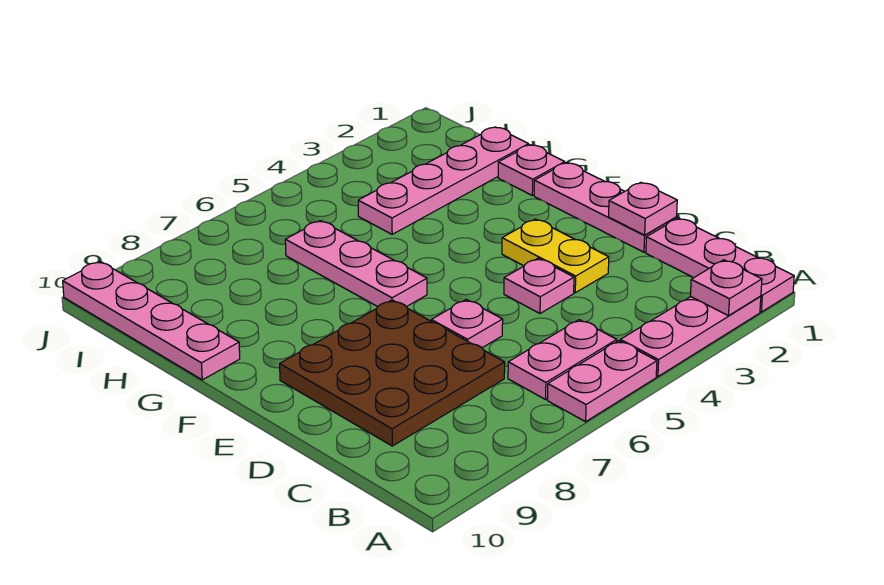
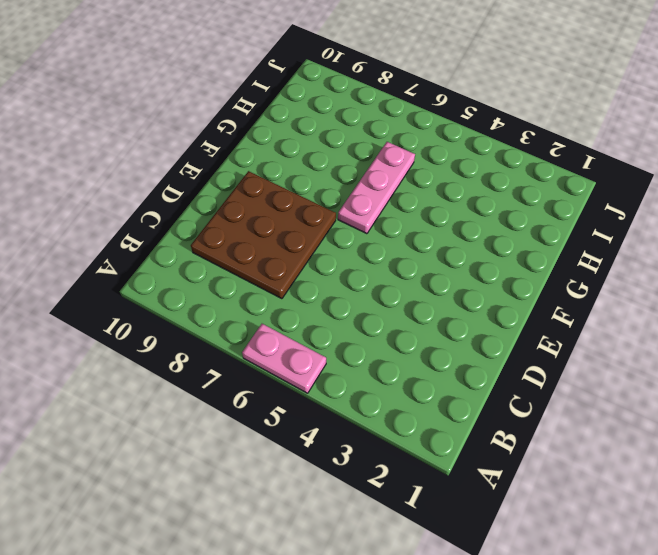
none -> pink 1x3 plate [646,218,794,312]
none -> pink 1x3 plate [620,296,761,377]
none -> pink 1x2 plate [508,320,617,399]

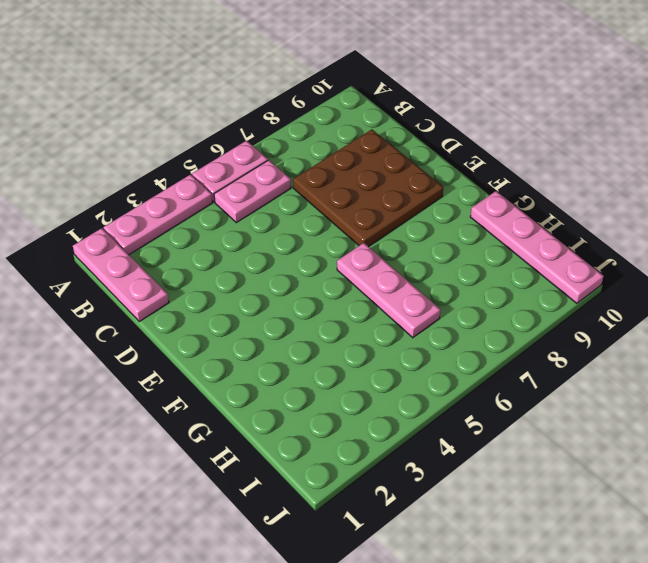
none -> pink 1x3 plate [534,163,677,252]
none -> yellow 1x2 plate [502,219,609,293]
none -> pink 1x1 plate [504,258,574,313]

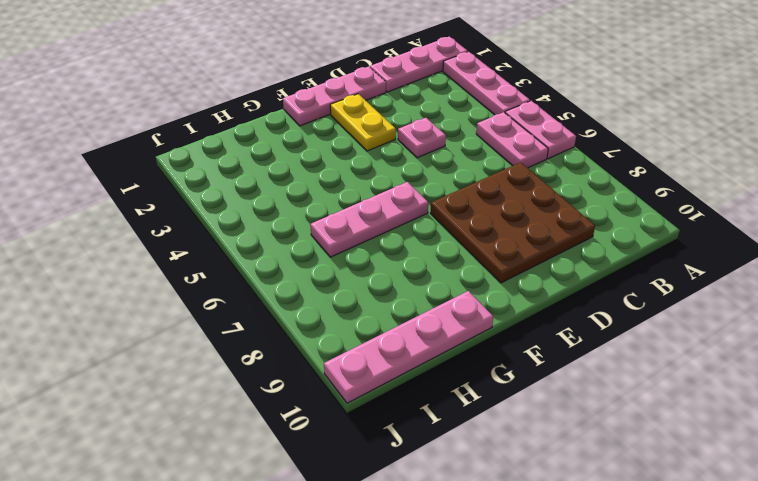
yellow 1x2 plate [330,94,396,151] -> yellow 1x2 plate turned to [502,219,609,293]
none -> pink 1x1 plate [431,299,503,348]
none -> pink 1x1 plate [498,145,565,195]
none -> pink 1x4 plate [358,127,529,234]

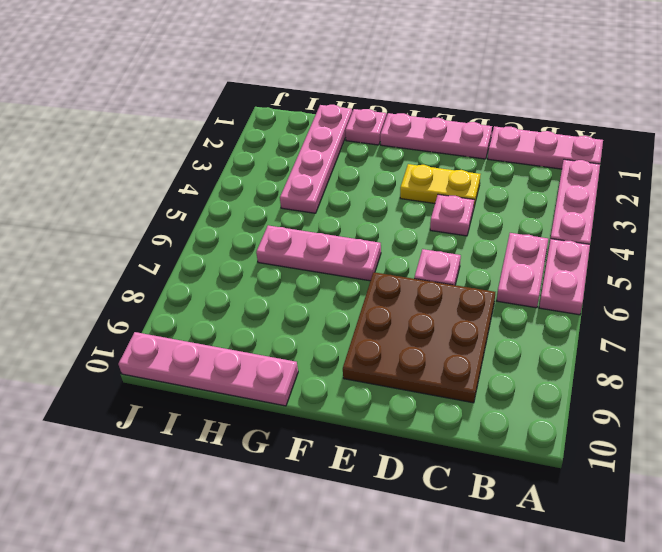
none -> pink 1x1 plate [690,260,762,316]
none -> pink 1x1 plate [609,182,677,235]

